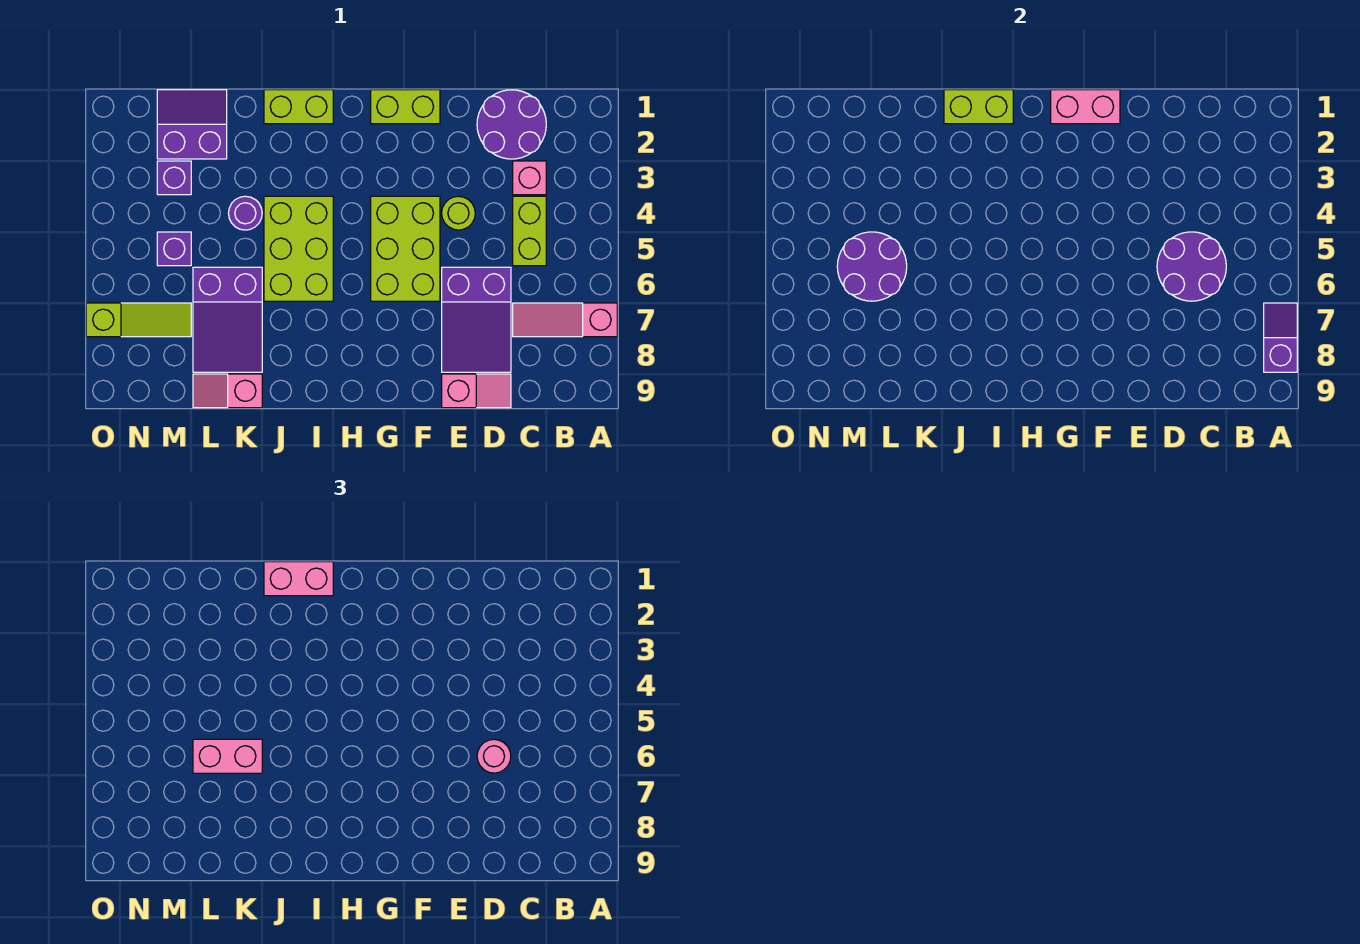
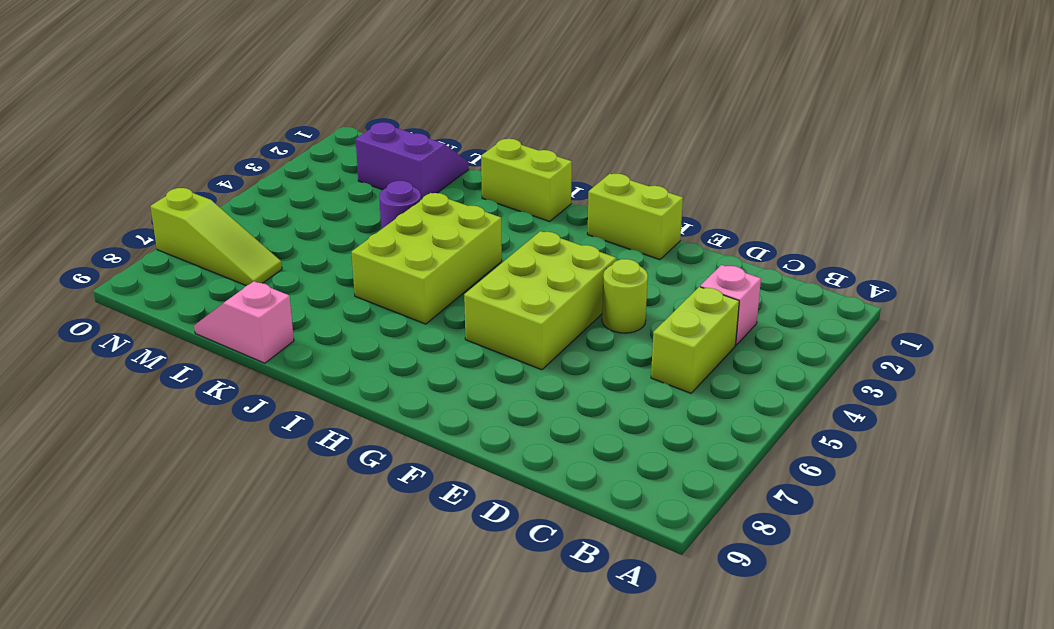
none -> pink 1x3 slope [513,303,617,337]
none -> purple 2x2 round brick [477,90,546,159]
none -> purple 2x3 slope [442,267,511,372]

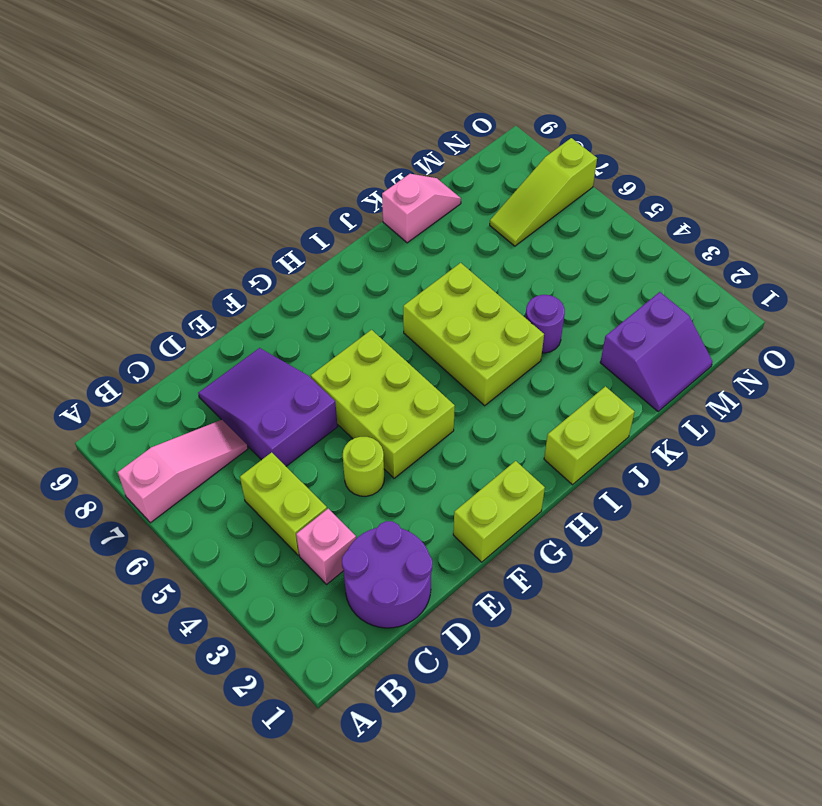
none -> pink 1x2 slope [442,374,511,408]
none -> purple 2x3 slope [193,267,262,372]
none -> purple 1x1 brick [157,161,191,195]

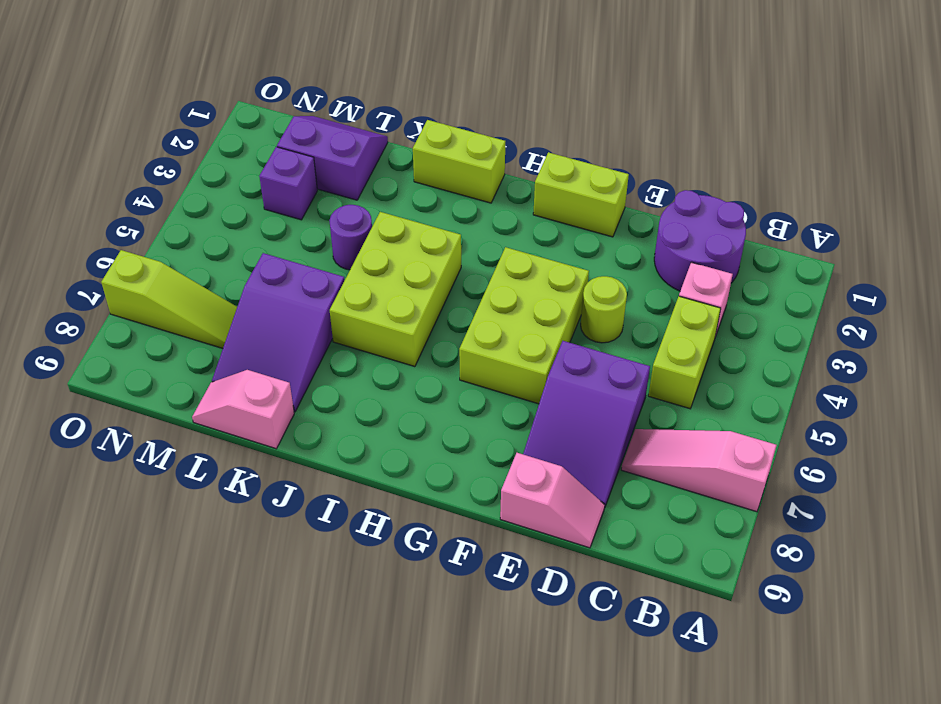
none -> purple 1x1 brick [157,232,191,266]
none -> purple 1x2 slope [1264,303,1297,372]
none -> purple 2x2 round brick [1157,232,1226,301]

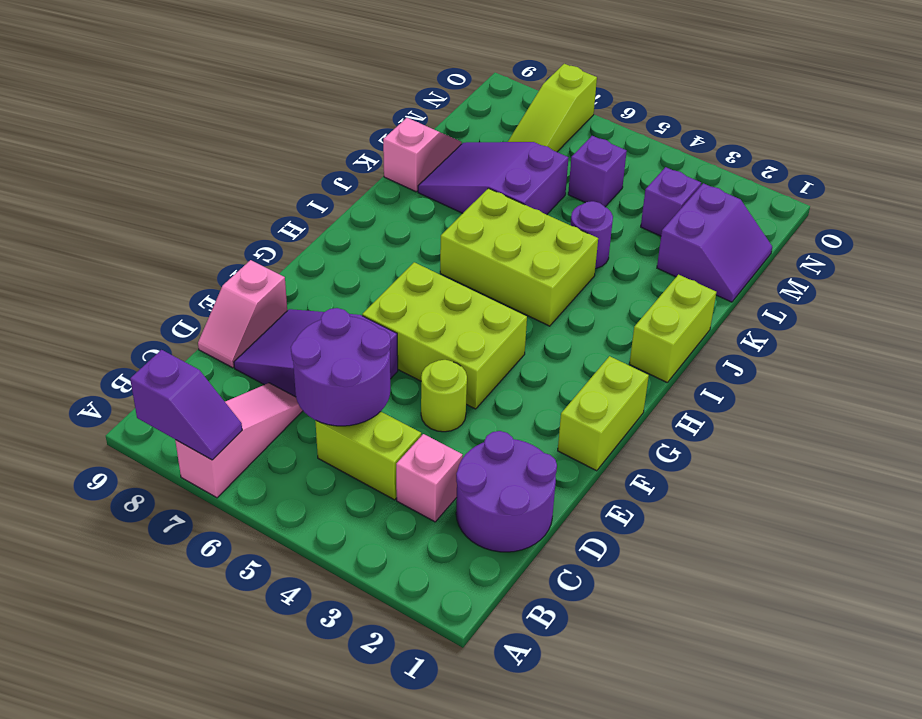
none -> pink 1x2 brick [1051,90,1120,124]
none -> lime 1x2 brick [944,90,1013,124]
none -> purple 2x2 round brick [837,232,907,301]

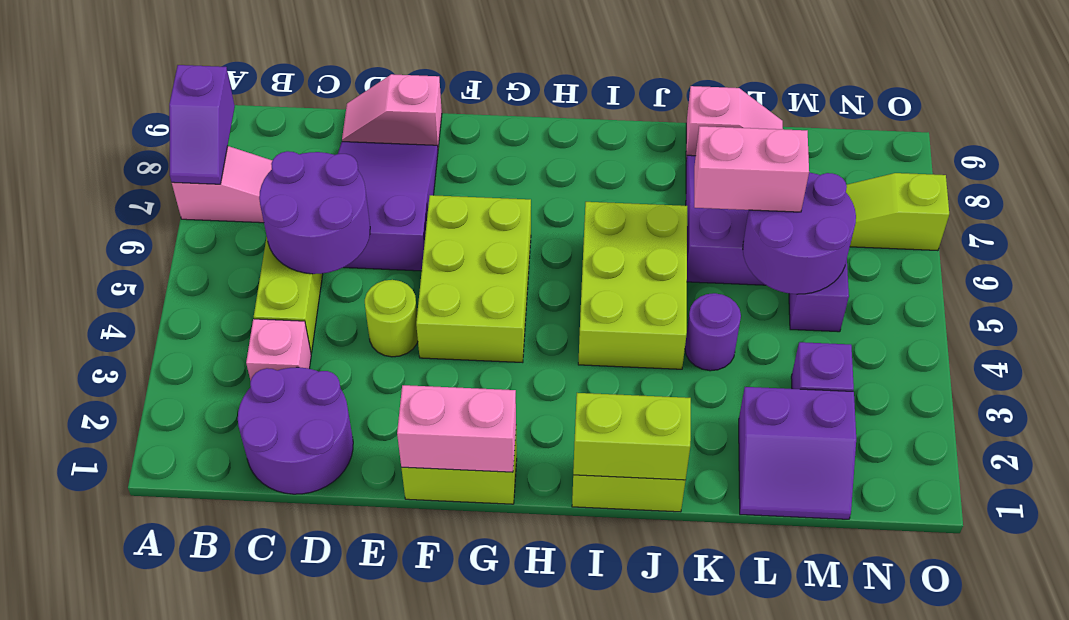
none -> pink 1x1 round brick [477,739,511,773]
none -> pink 1x2 brick [264,562,333,596]

